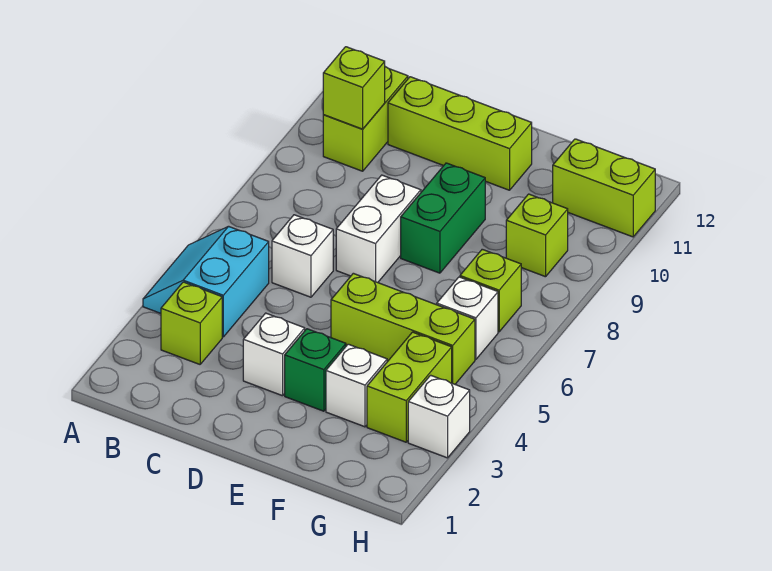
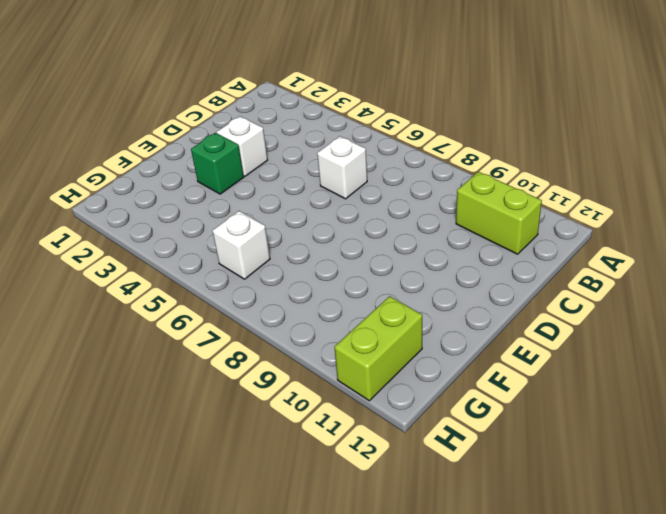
none -> cyan 2x2 slope [143,226,269,337]
none -> lime 1x1 brick [161,282,222,364]
none -> lime 1x3 brick [388,77,532,190]

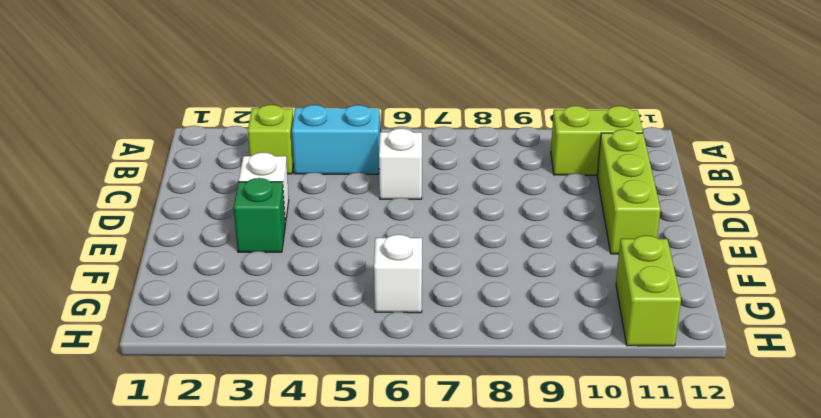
none -> white 1x2 brick [336,175,421,283]
none -> lime 1x3 brick [331,273,475,384]
none -> green 1x2 brick [401,163,485,273]

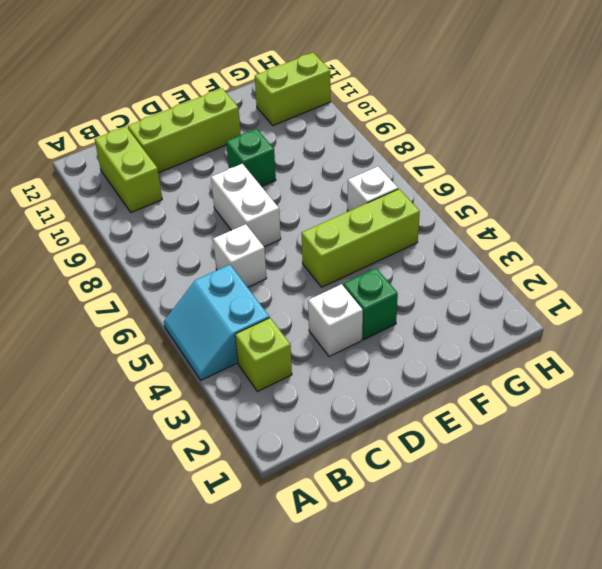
green 1x1 brick [226,129,276,187] -> green 1x2 brick [401,163,485,273]
none -> white 1x1 brick [326,344,387,427]
none -> lime 1x2 brick [367,332,452,442]
none -> lime 1x1 brick [460,249,521,332]

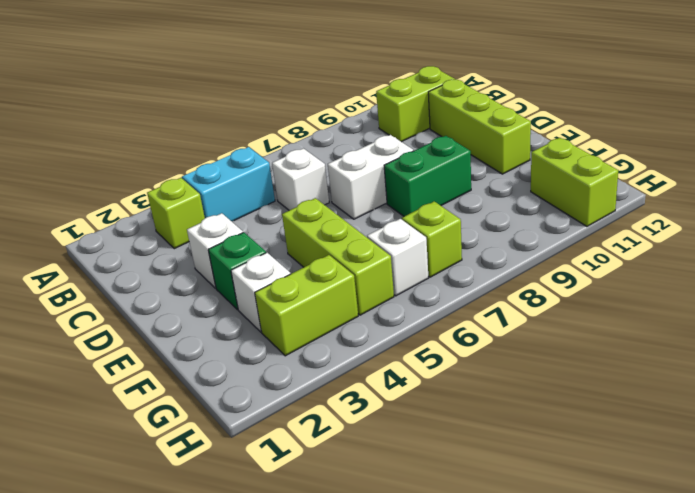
none -> lime 1x1 brick [506,194,568,277]
none -> white 1x1 brick [408,375,470,458]
none -> lime 1x1 brick [323,47,385,129]

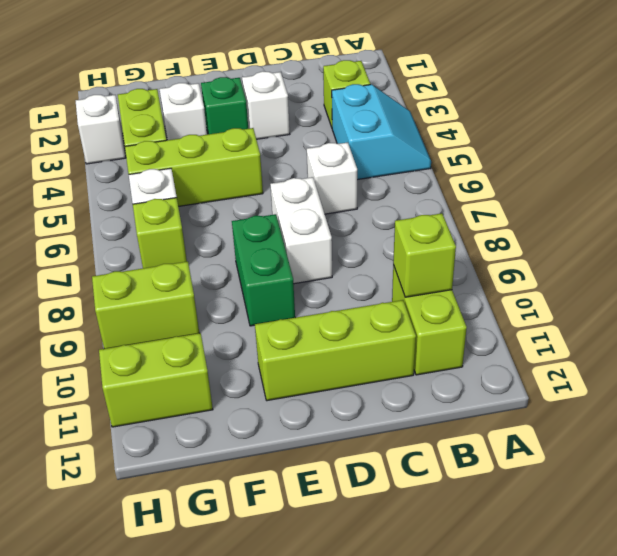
lime 1x2 brick [92,261,199,349] -> lime 1x1 brick [506,194,568,277]

